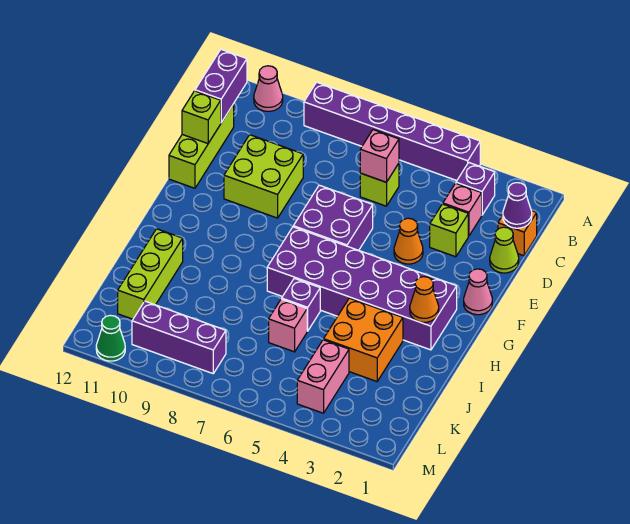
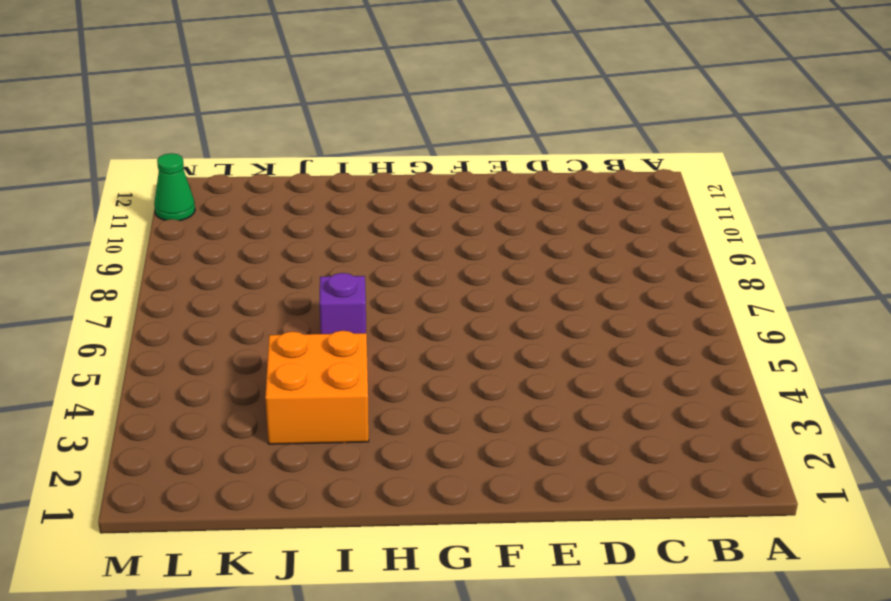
none -> purple 1x6 brick [304,82,480,181]
none -> pink 1x1 cone [254,66,283,111]
none -> purple 1x1 brick [456,163,495,215]

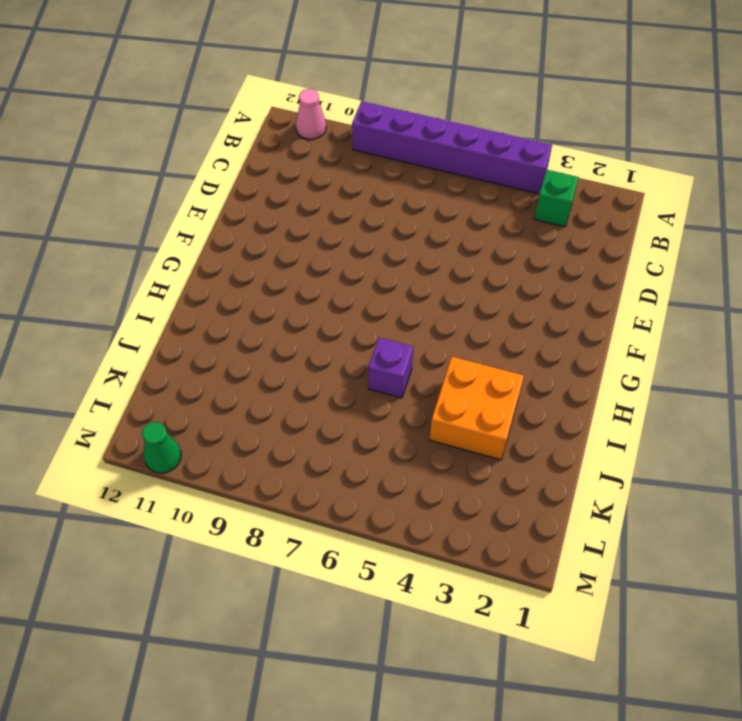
green 1x1 brick [534,170,579,227] -> purple 1x1 brick [456,163,495,215]
none -> orange 1x1 brick [498,211,537,256]
none -> pink 1x1 brick [443,183,482,236]
none -> lime 1x1 brick [360,163,399,206]

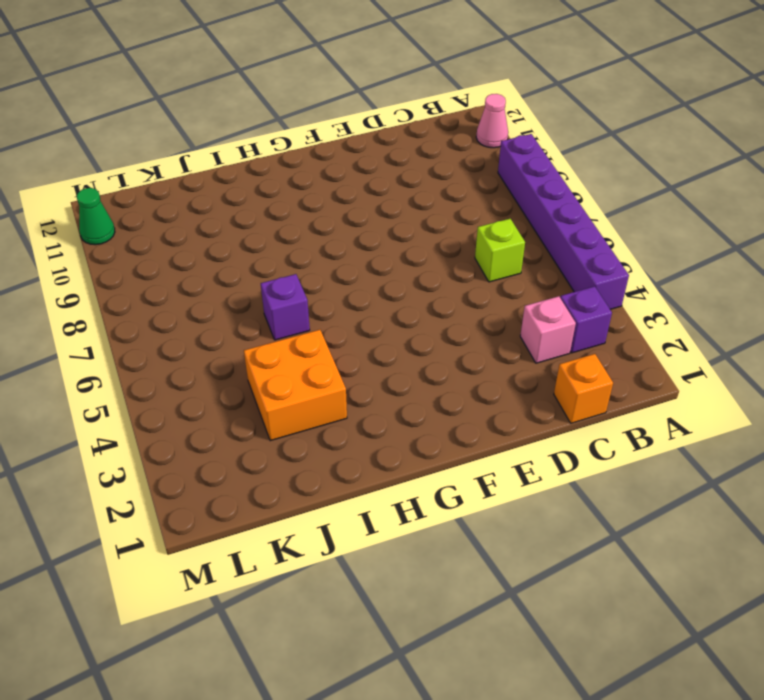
none -> lime 1x3 brick [169,104,234,188]
none -> lime 1x1 cone [490,227,519,273]
none -> lime 1x1 brick [430,204,468,257]

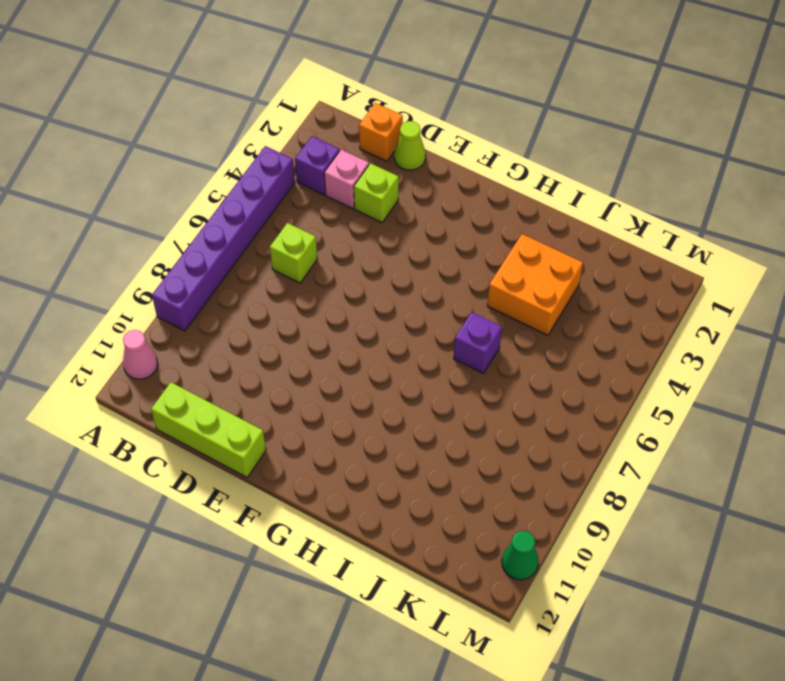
none -> lime 2x2 brick [224,135,303,218]
none -> orange 1x1 cone [394,218,423,264]
none -> purple 2x2 brick [293,185,373,250]

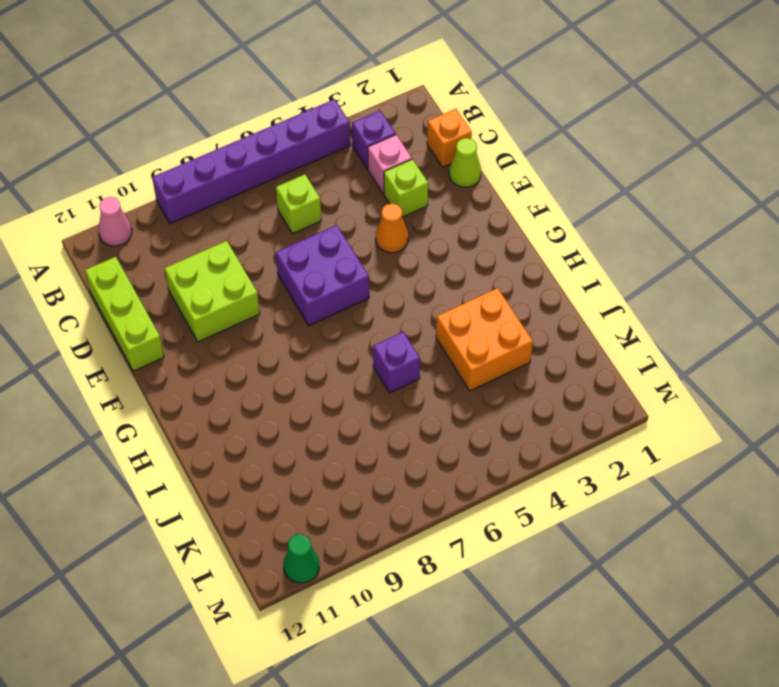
none -> pink 1x1 cone [464,269,492,315]
none -> purple 2x6 brick [267,227,457,350]
none -> lime 1x3 brick [118,229,183,319]

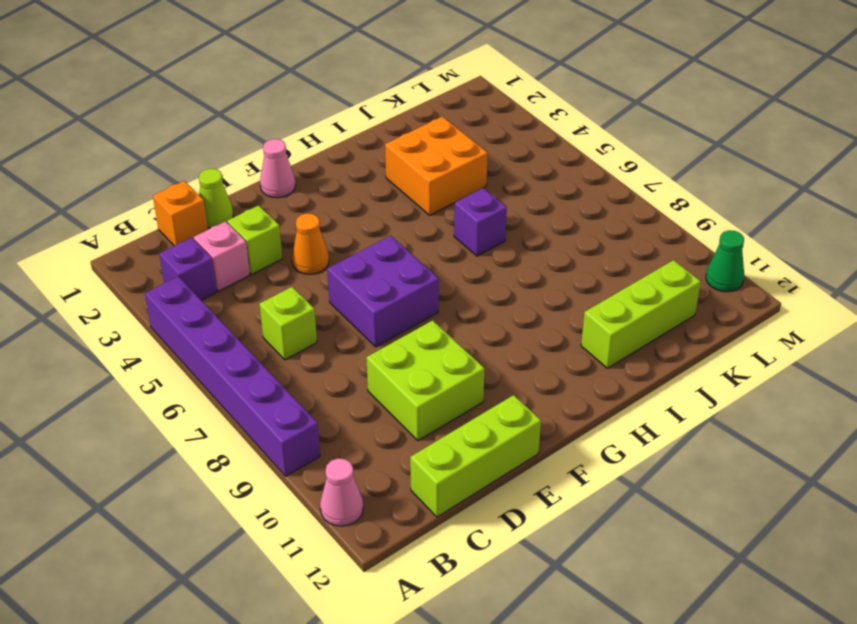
none -> purple 2x6 brick [267,227,457,350]
none -> pink 1x1 brick [269,299,307,352]
none -> pink 1x2 brick [297,340,349,413]

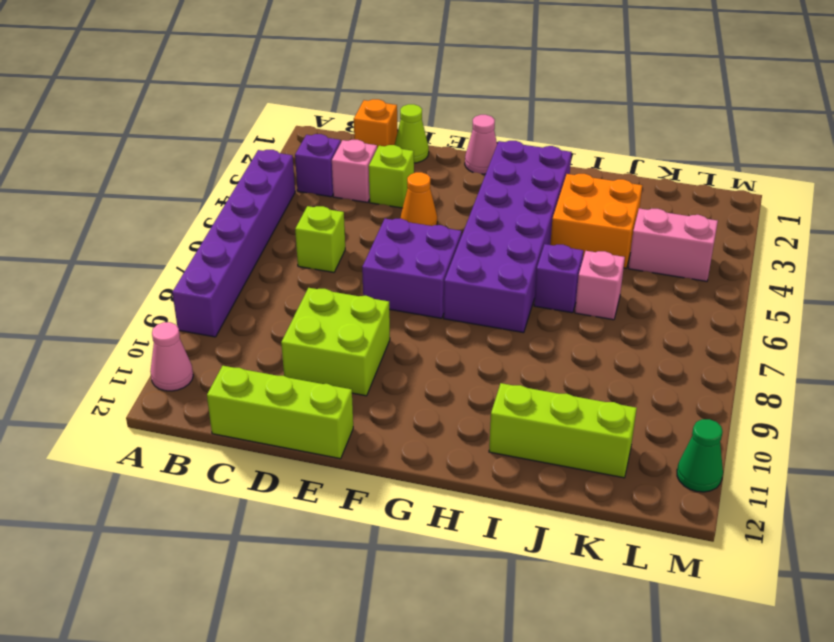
none -> purple 1x3 brick [132,301,226,373]
none -> purple 1x2 brick [195,49,247,123]
none -> purple 1x1 cone [503,183,532,228]

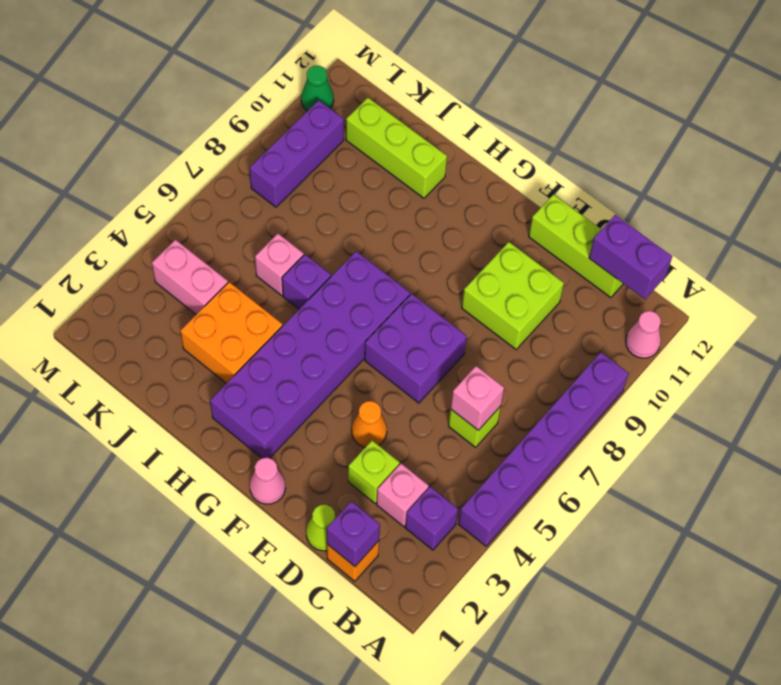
purple 1x1 brick [327,501,380,566] -> purple 1x1 cone [503,183,532,228]
none -> lime 1x1 brick [182,91,221,144]
none -> orange 1x1 cone [410,277,439,322]

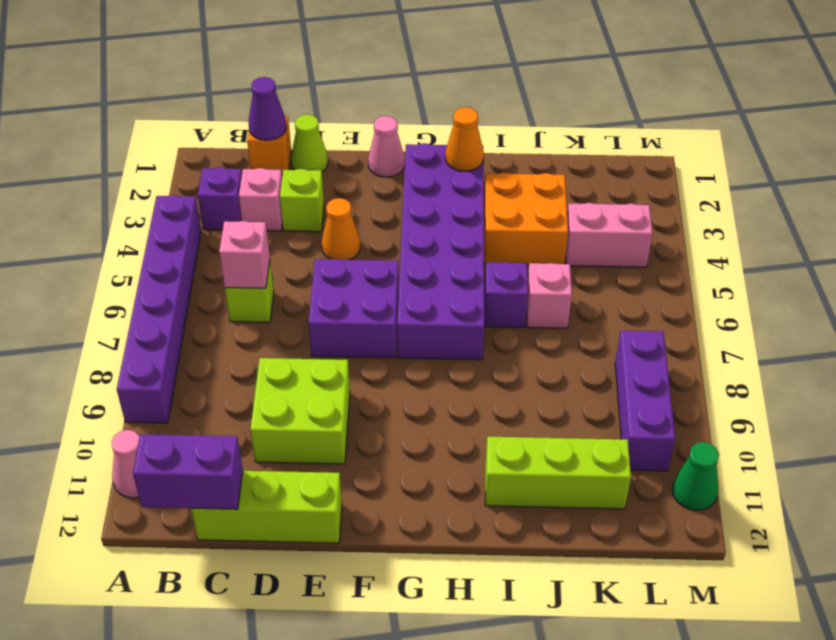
none -> lime 1x1 brick [182,91,221,144]

